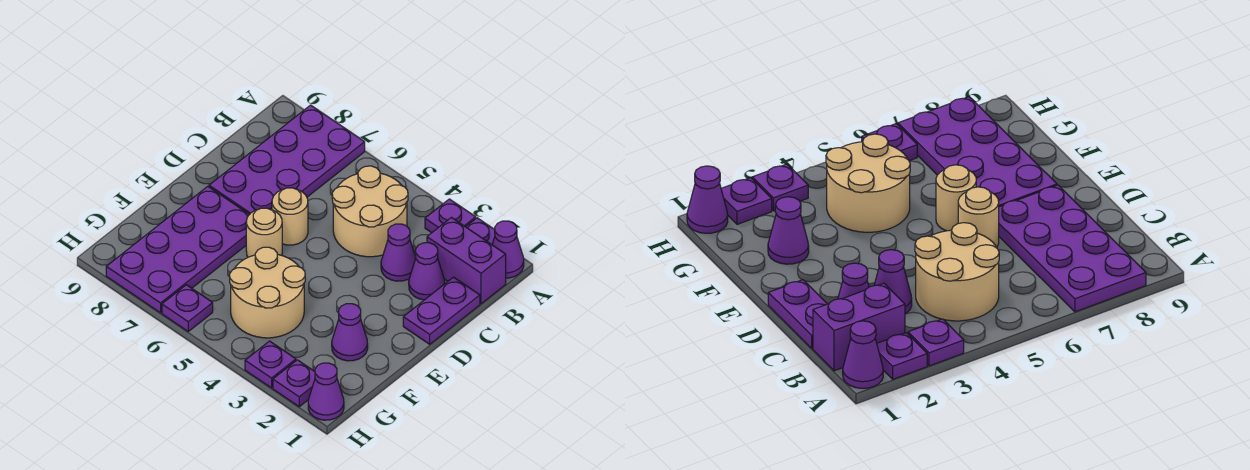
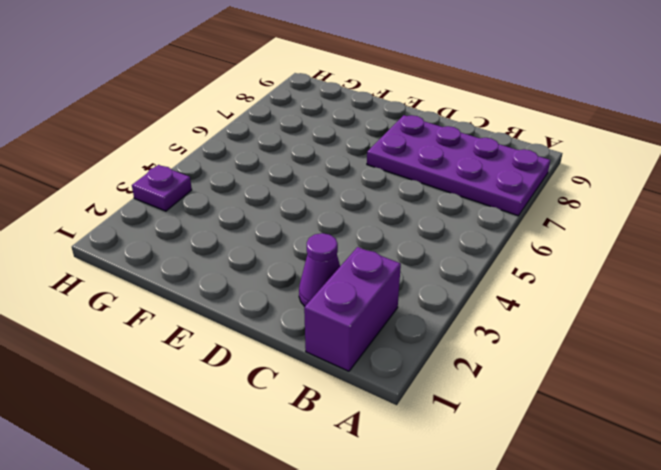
none -> purple 1x1 cone [492,221,524,278]
none -> purple 1x1 plate [466,218,495,245]
none -> purple 1x1 plate [425,199,476,233]

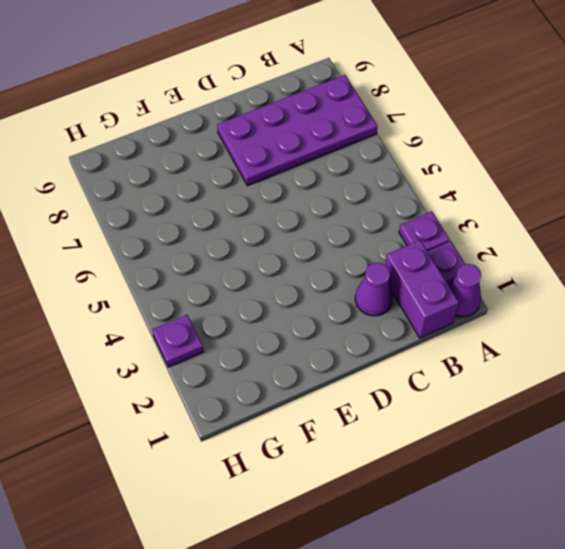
none -> tan 2x2 round brick [332,166,408,257]
none -> purple 1x2 plate [403,277,480,344]
none -> purple 1x1 cone [381,224,416,281]

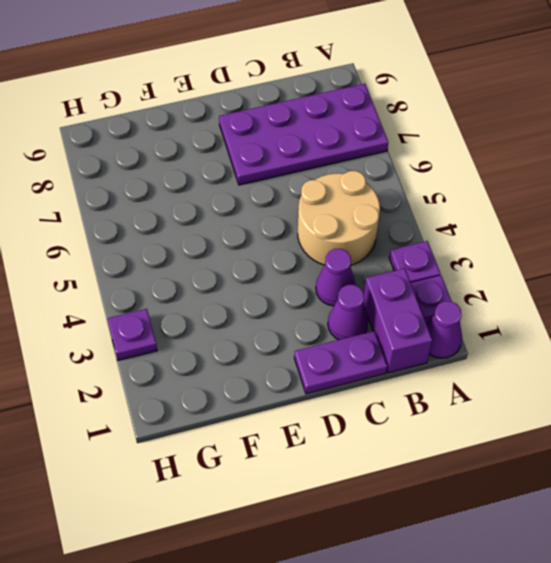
none -> tan 1x1 round brick [272,188,308,245]
none -> tan 1x1 round brick [246,208,282,257]
none -> purple 2x4 plate [106,186,250,313]

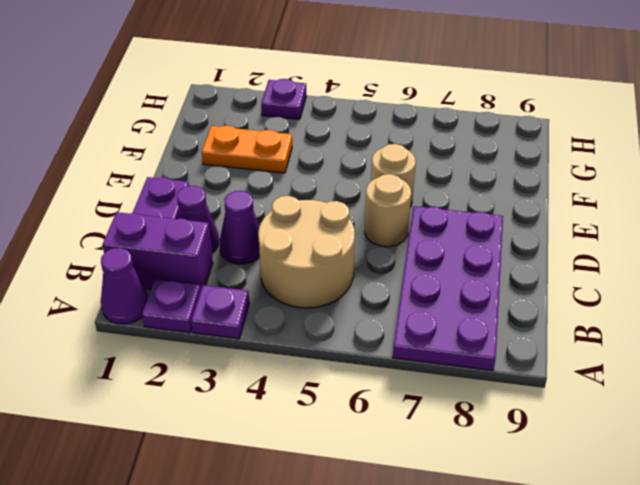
orange 1x2 plate [202,126,292,173] -> purple 1x1 cone [332,304,368,361]
none -> purple 2x4 plate [106,186,250,313]
none -> tan 2x2 round brick [230,247,305,338]
none -> purple 1x1 cone [308,363,344,420]

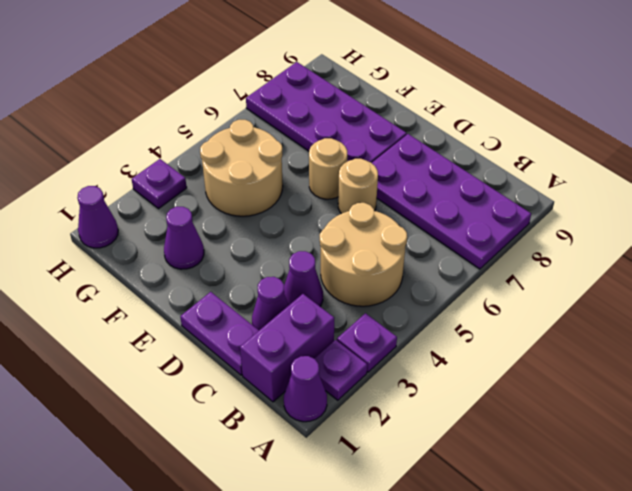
none -> purple 1x1 plate [273,360,315,407]
none -> purple 1x1 plate [162,285,213,331]

